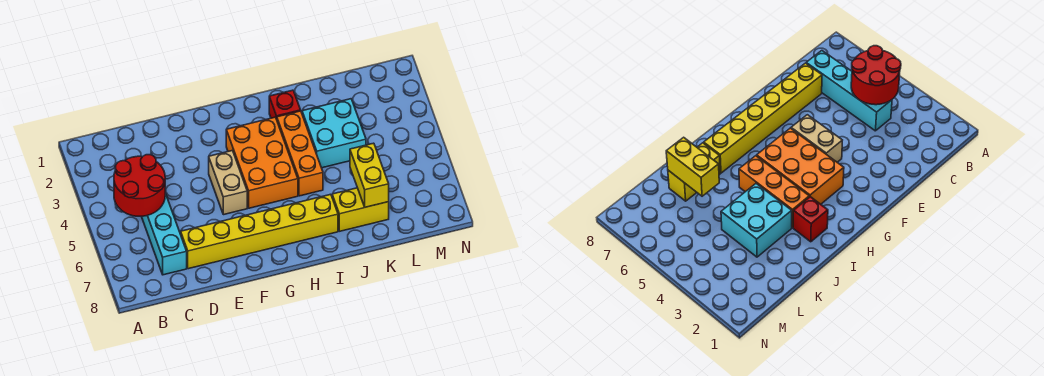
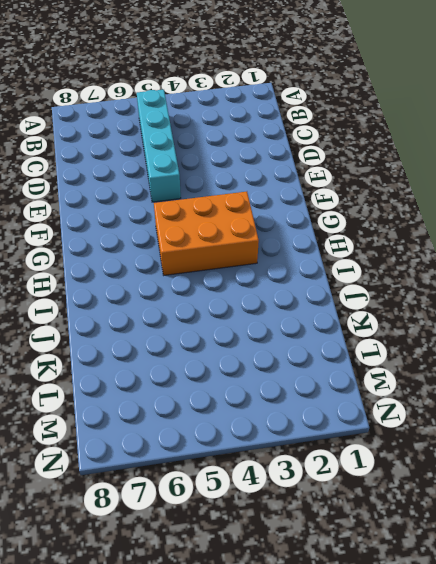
cyan 1x4 brick [137,90,181,202] -> cyan 1x4 brick turned to [141,193,187,275]
none -> yellow 1x6 brick [181,194,338,269]
none -> tan 1x2 brick [209,151,247,215]

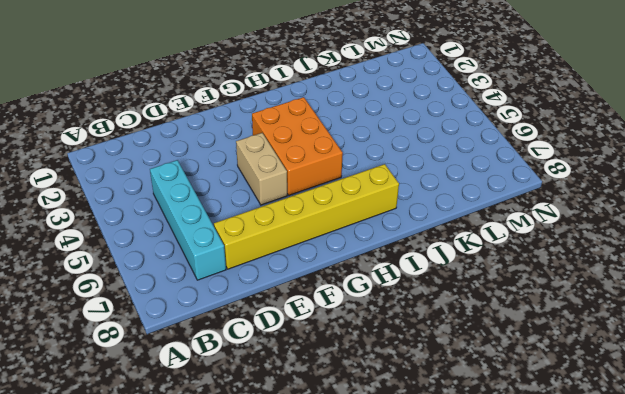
none -> red 1x1 brick [269,90,301,120]
none -> orange 1x3 brick [277,111,323,196]

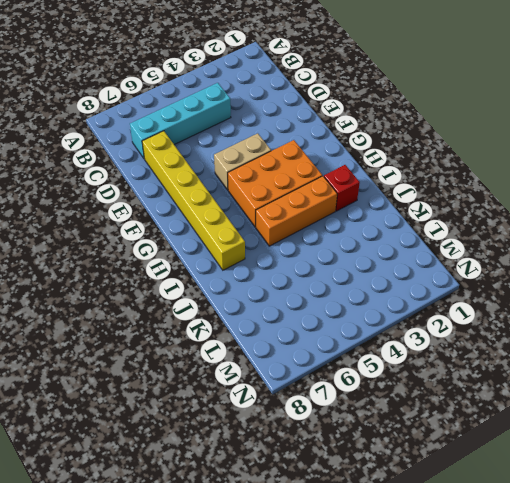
none -> cyan 2x2 brick [302,99,366,168]
none -> yellow 1x2 brick [332,188,389,231]

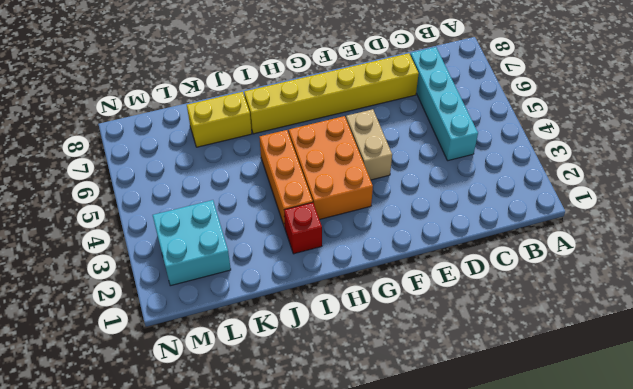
cyan 2x2 brick [153,200,231,286] -> cyan 2x2 brick moved to [302,99,366,168]
none -> red 2x2 round brick [114,155,165,216]
none -> yellow 1x2 brick [350,143,389,207]

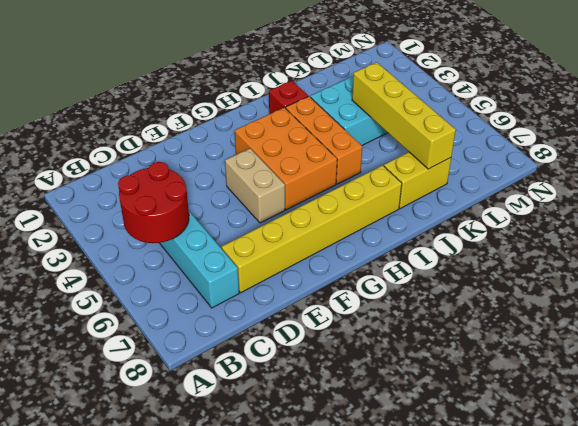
yellow 1x4 brick [352,62,456,169] -> yellow 1x2 brick [350,143,389,207]

